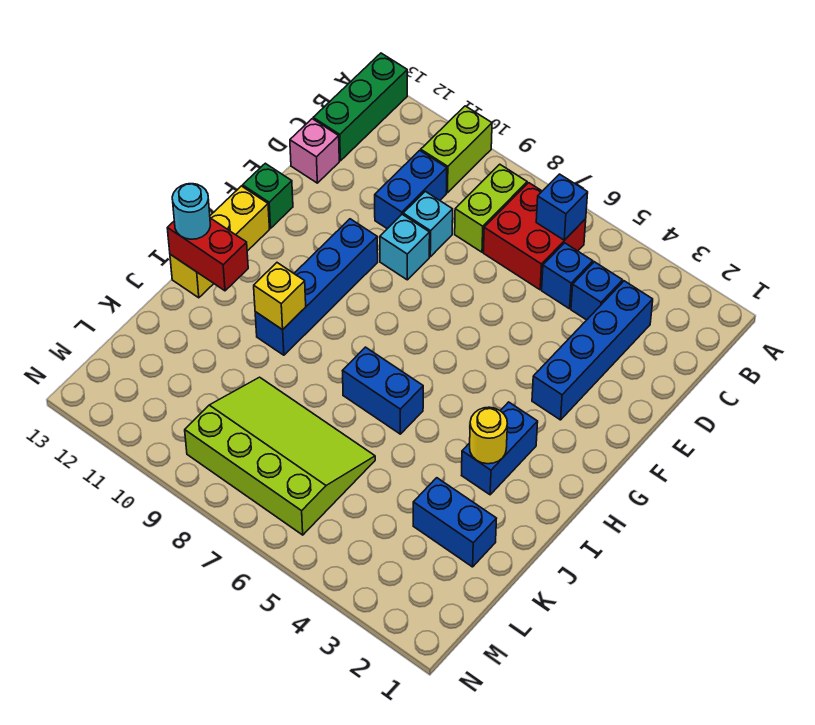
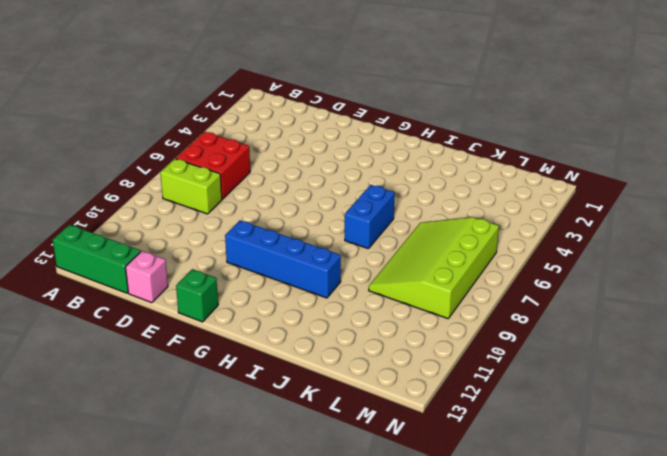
none -> lime 1x2 brick [421,106,492,193]
none -> blue 1x4 brick [532,281,653,420]
none -> blue 1x1 brick [571,262,623,320]

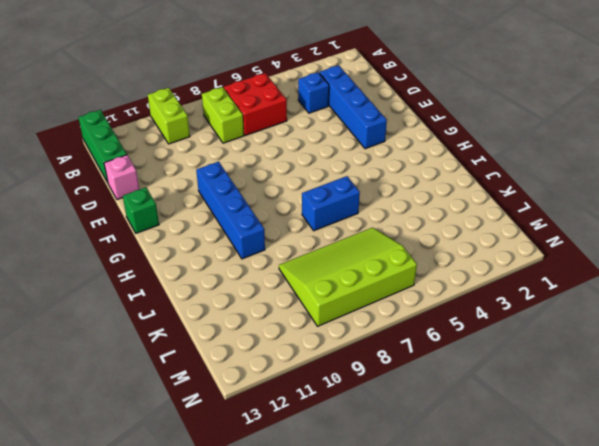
none -> blue 1x1 brick [542,243,593,309]
none -> blue 1x2 brick [375,150,447,229]
none -> cyan 1x1 brick [403,191,453,257]

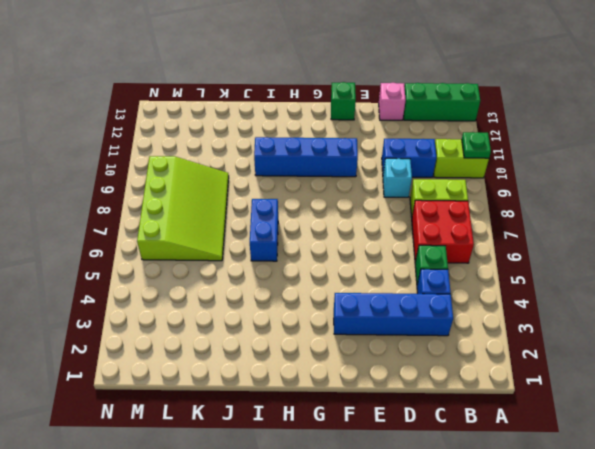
green 1x1 plate [462,132,491,158] -> none
green 1x1 brick [415,245,448,284] -> blue 1x1 brick [542,243,593,309]
none -> cyan 1x1 brick [380,214,430,280]
none -> yellow 1x3 brick [170,186,270,298]
none -> blue 1x2 brick [462,402,538,495]

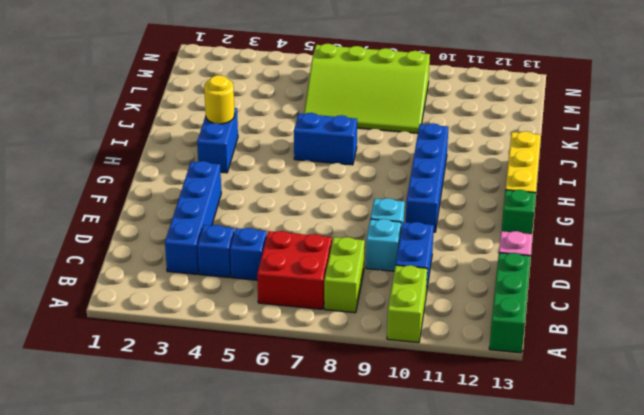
none -> blue 1x2 brick [413,478,497,567]
none -> blue 1x1 brick [536,174,588,240]
none -> yellow 1x1 brick [254,263,306,330]

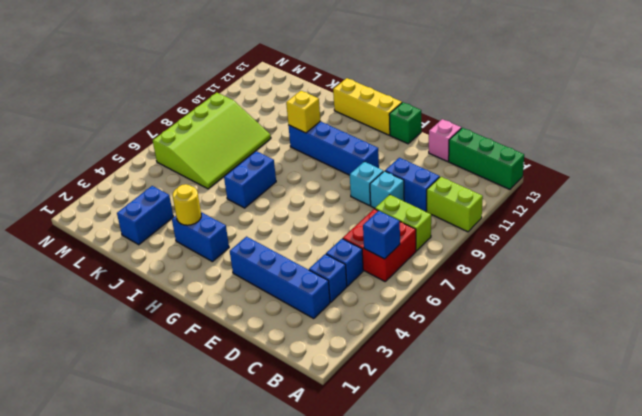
none -> red 1x2 brick [167,218,248,291]
none -> cyan 1x1 round brick [172,184,210,239]

